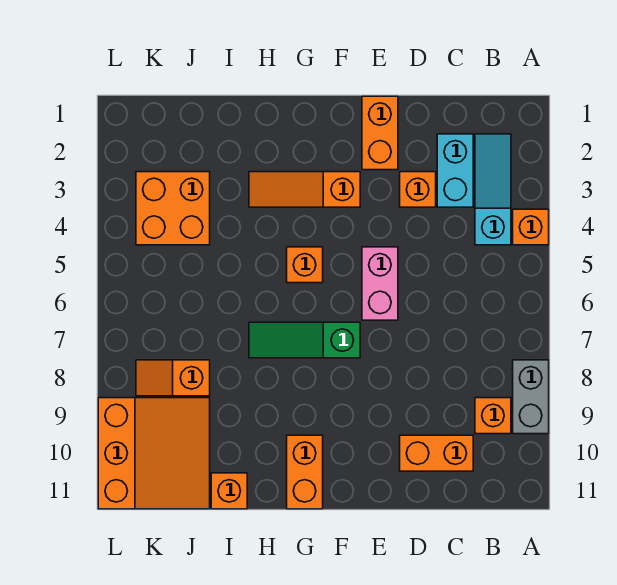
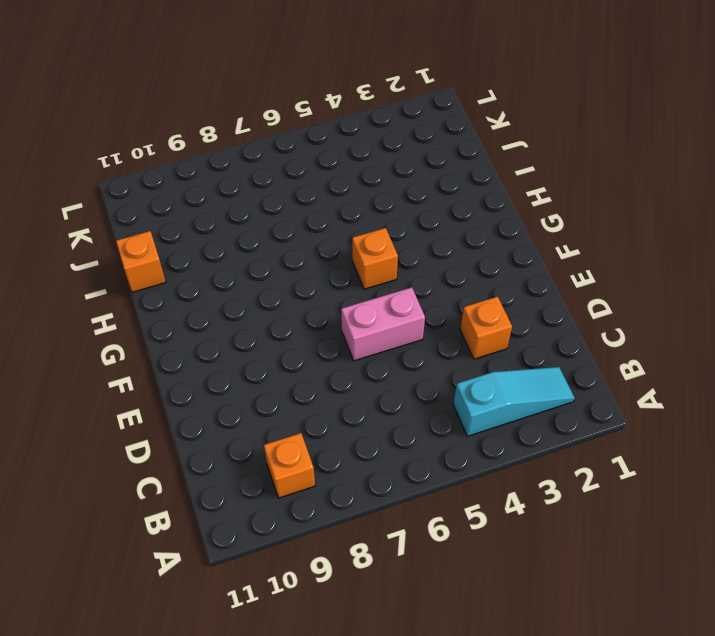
none -> orange 1x1 brick [513,209,549,245]
none -> grey 1x2 brick [513,360,549,434]
none -> cyan 1x2 brick [437,134,473,207]

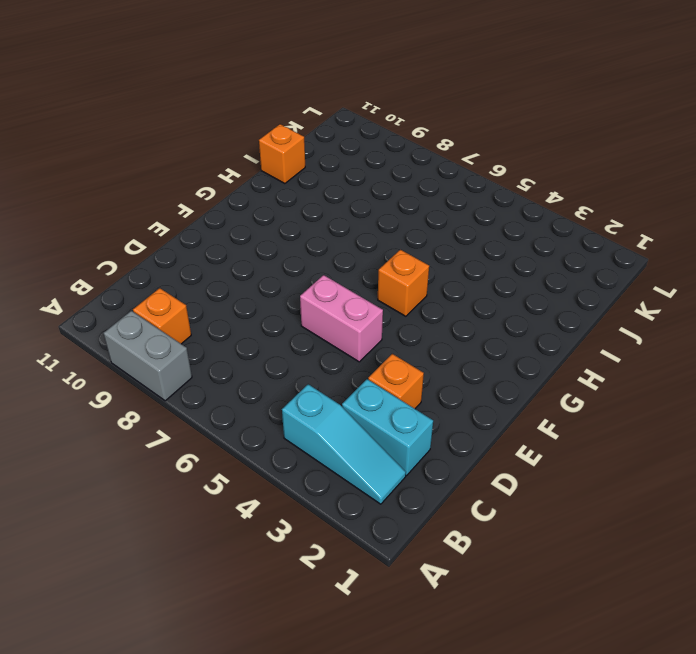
none -> orange 1x1 brick [513,209,549,245]
none -> orange 1x2 brick [400,435,473,471]
none -> orange 1x2 brick [362,96,398,170]

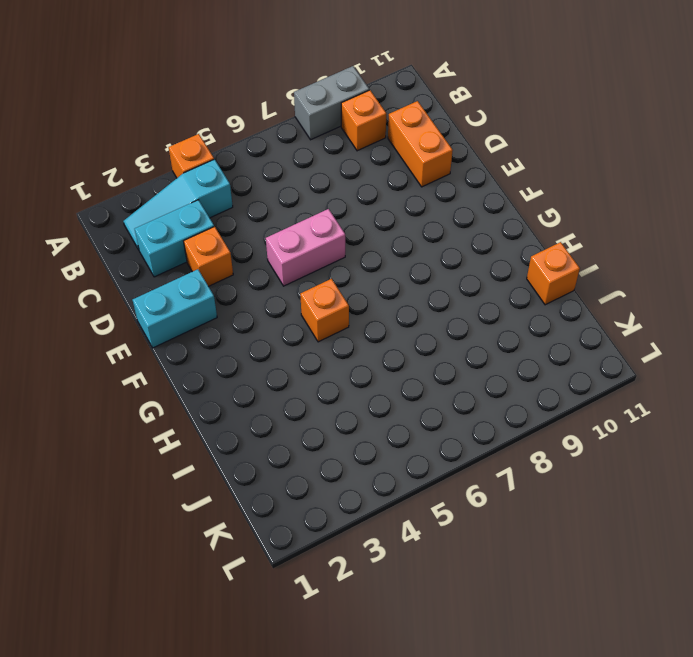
cyan 1x2 brick [133,269,217,348] -> orange 1x2 brick [362,96,398,170]
none -> orange 1x3 slope [249,172,360,207]
none -> green 1x3 slope [249,322,360,358]
none -> orange 1x2 brick [287,435,323,509]

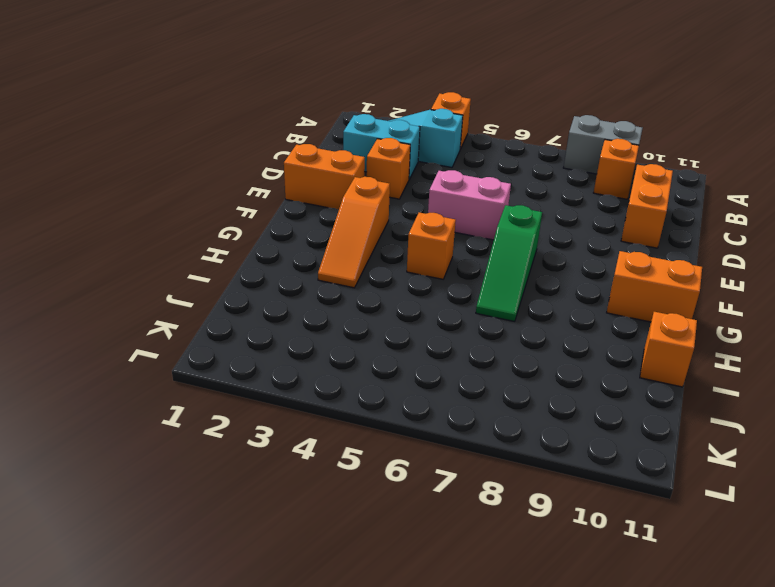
none -> orange 2x2 brick [136,172,210,245]
none -> orange 1x2 slope [136,360,210,396]
none -> orange 3x3 slope [98,398,210,509]

